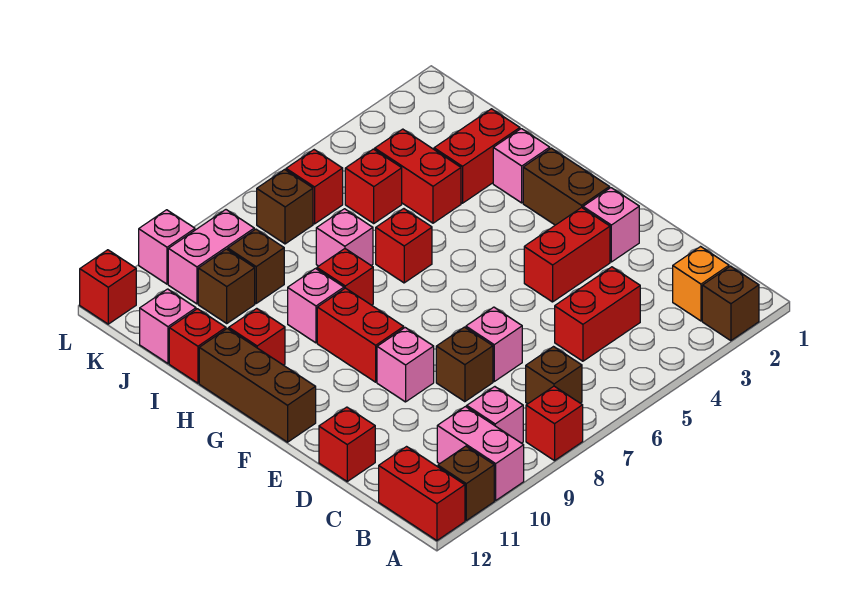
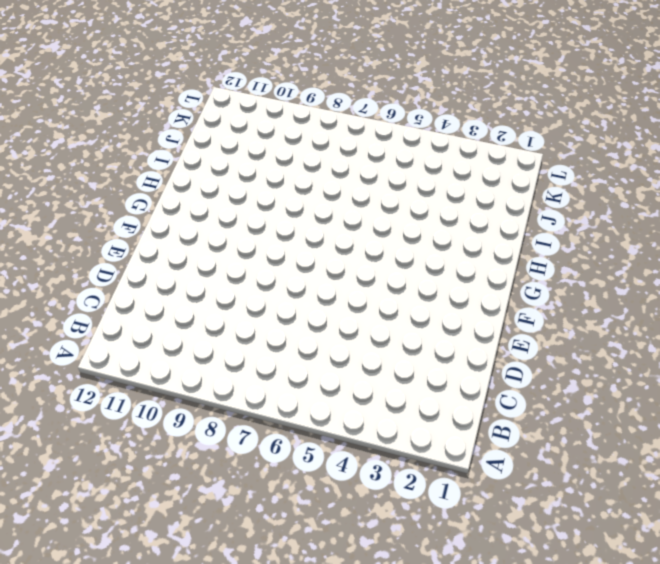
none -> brown 1x1 brick [702,266,759,341]
none -> red 1x1 brick [526,386,583,461]
none -> pink 1x2 brick [437,407,524,500]
none -> brown 1x1 brick [438,446,494,520]

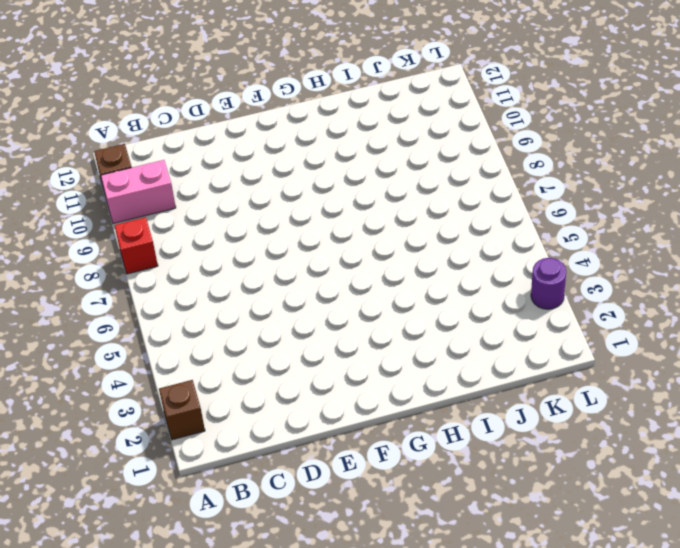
purple 1x1 round brick [531,258,566,309] -> none
none -> red 1x2 brick [379,447,465,541]
none -> orange 1x1 brick [673,247,729,321]
none -> brown 1x1 brick [526,347,582,404]
none -> pink 1x1 brick [467,387,523,443]

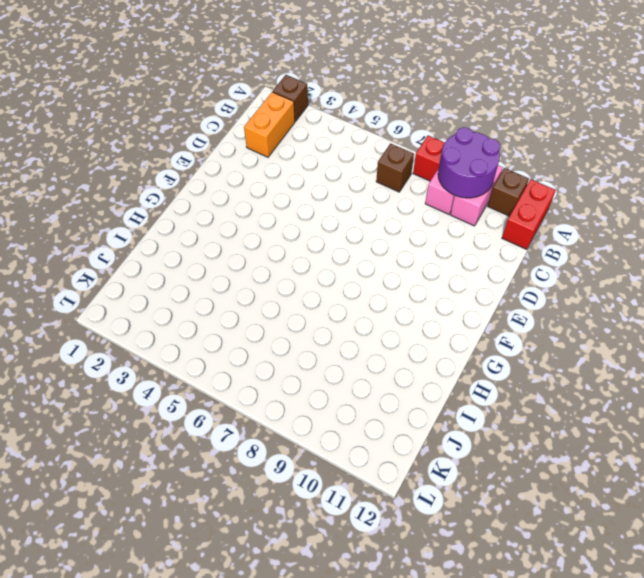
purple 2x2 round brick [438,127,500,198] -> none
orange 1x2 brick [244,92,295,157] -> orange 1x1 brick [673,247,729,321]
none -> red 1x2 brick [555,267,640,361]
none -> pink 1x1 brick [466,307,522,381]
none -> brown 1x1 brick [436,327,493,402]
none -> red 1x1 brick [319,407,375,481]

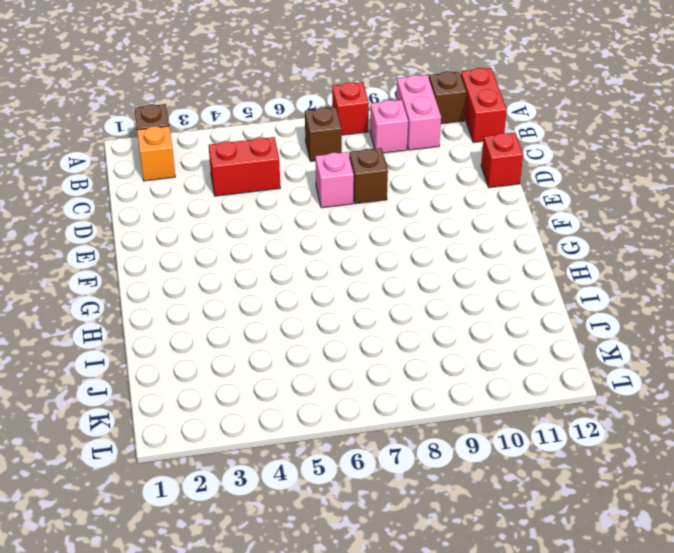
none -> pink 1x1 brick [583,188,639,262]
none -> red 1x2 brick [524,207,610,302]
none -> pink 1x1 brick [377,328,434,402]
none -> brown 1x2 brick [523,148,610,225]

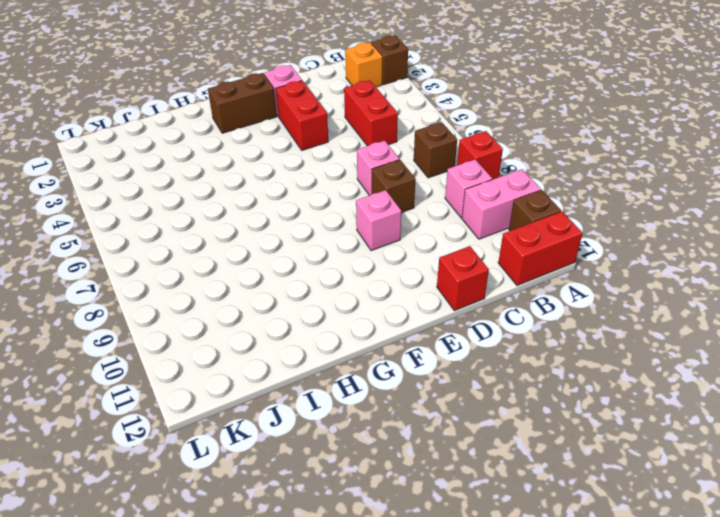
none -> red 1x2 brick [317,288,404,382]
none -> brown 1x3 brick [199,328,316,442]
none -> pink 1x1 brick [493,129,550,203]
none -> red 1x1 brick [376,209,432,283]

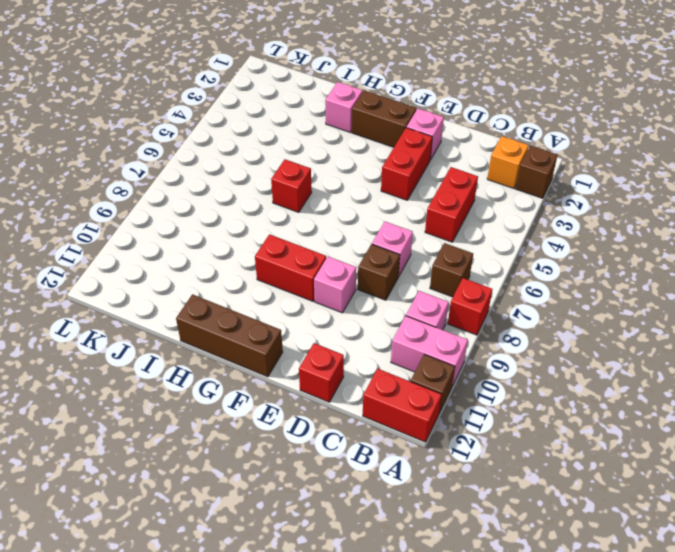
none -> red 1x1 brick [317,249,373,305]
none -> pink 1x1 brick [288,269,344,343]
none -> red 1x1 brick [229,308,285,365]
none -> red 1x2 brick [434,109,520,203]

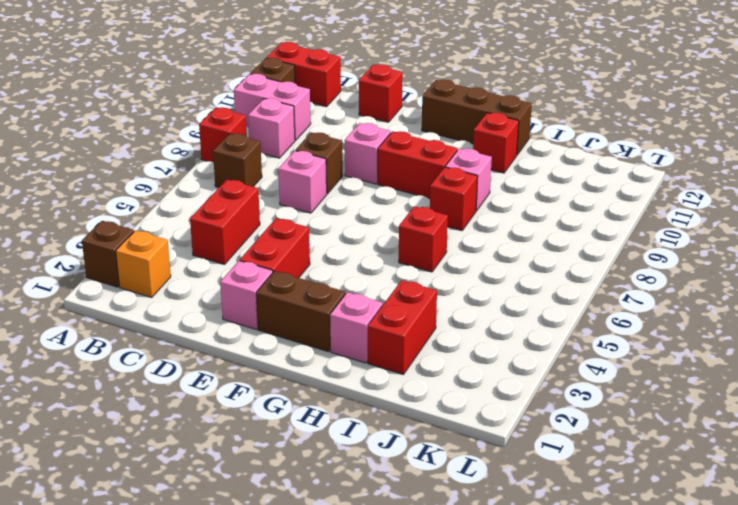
none -> red 1x2 brick [375,129,461,223]
none -> pink 1x1 brick [316,209,373,266]
none -> red 1x1 brick [169,309,226,383]
none -> red 1x1 brick [345,149,402,223]

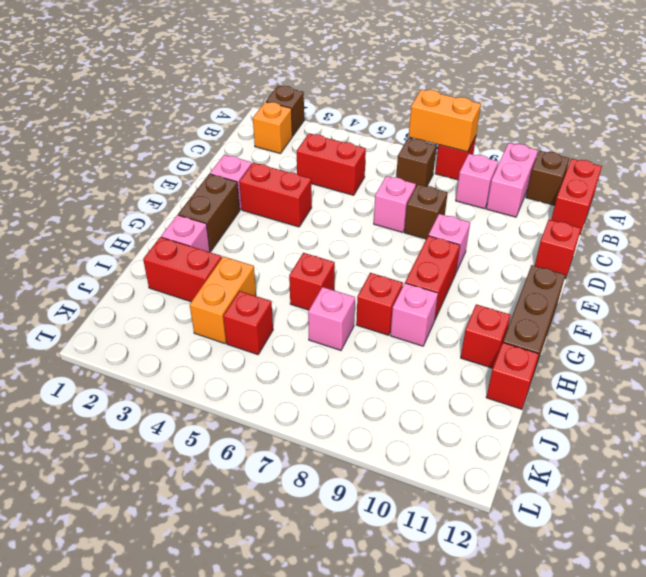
orange 1x2 brick [409,89,481,152] -> none
orange 1x2 brick [190,256,256,344] -> red 1x2 brick [375,129,461,223]
none -> brown 1x1 brick [228,229,284,303]
none -> brown 1x1 brick [198,249,255,323]
none -> pink 1x1 brick [140,289,196,363]
none -> red 1x1 brick [286,150,343,224]

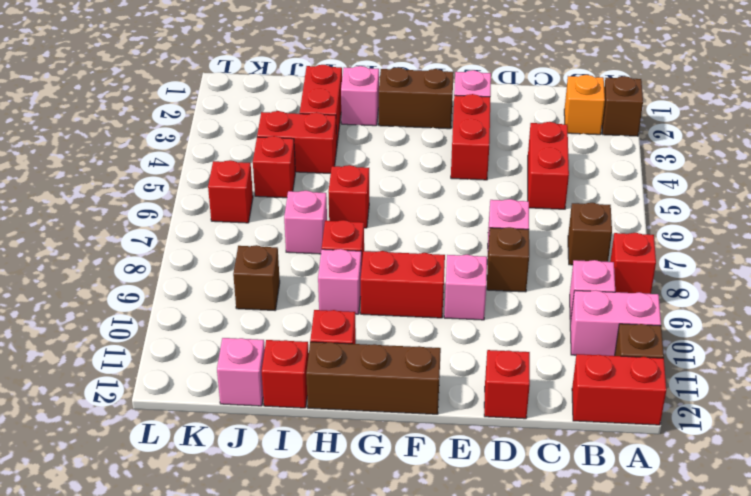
none -> brown 1x1 brick [198,249,255,323]
none -> brown 1x1 brick [257,169,313,244]
none -> pink 1x2 brick [168,210,254,304]
none -> pink 1x1 brick [139,210,195,284]

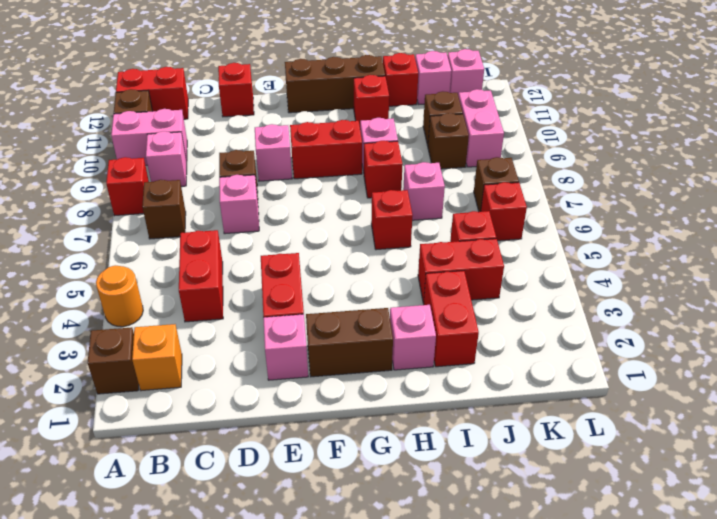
orange 1x1 round brick [96,266,143,327] -> none
pink 1x1 brick [448,49,484,96] -> pink 1x1 brick moved to [139,210,195,284]
none -> red 1x1 brick [80,250,136,324]

